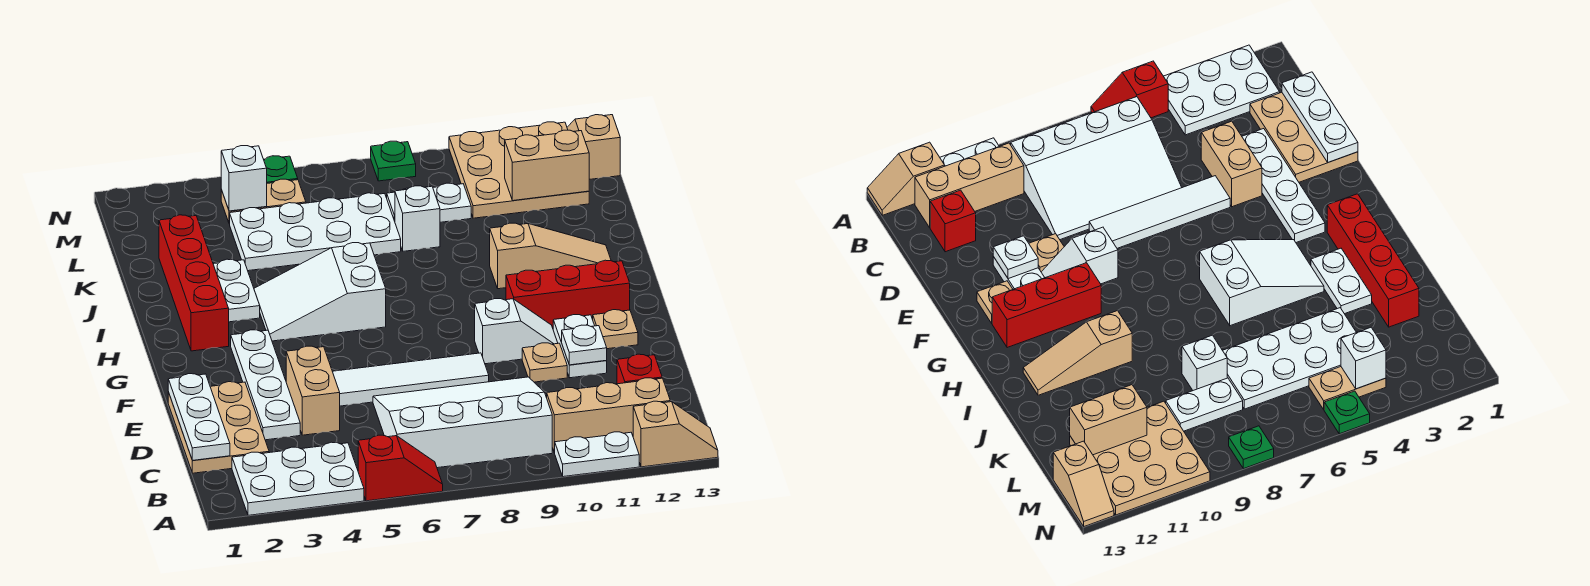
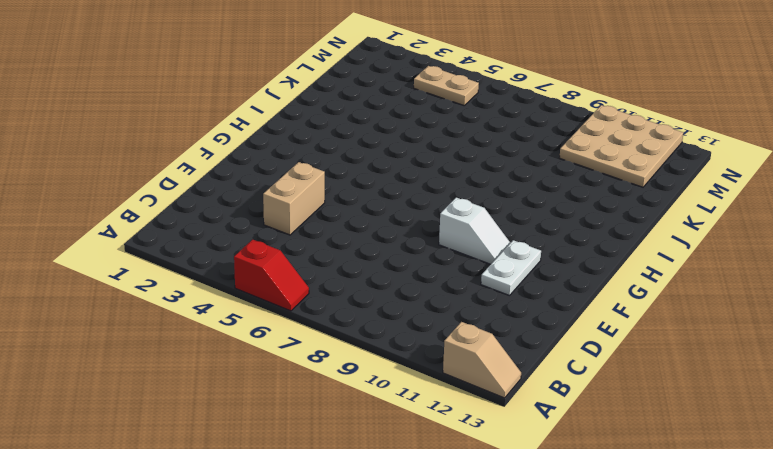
none -> white 2x3 plate [232,442,364,515]
none -> white 1x2 plate [555,432,639,477]
none -> white 3x4 slope [373,377,552,468]
none -> tan 1x3 brick [547,378,670,453]

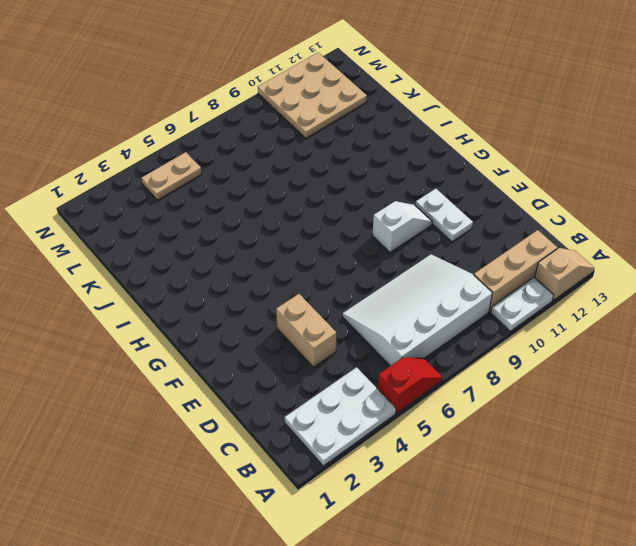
none -> tan 2x3 plate [168,382,269,473]
none -> red 1x1 brick [617,354,662,384]
none -> white 1x4 plate [231,330,300,440]
none -> white 1x4 tile [333,353,489,406]

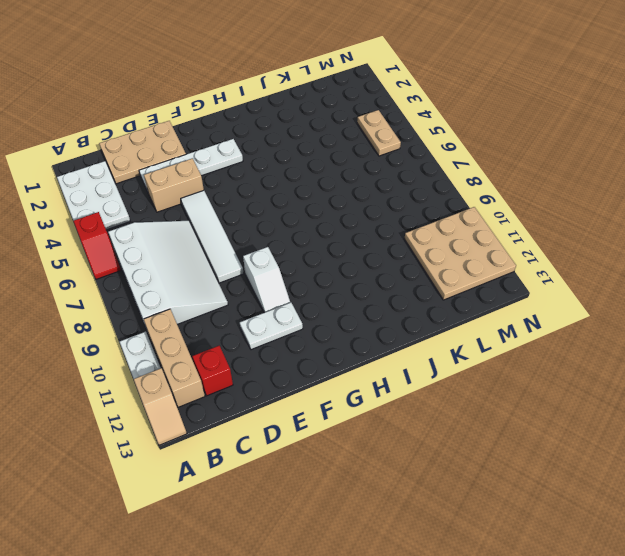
none -> tan 1x1 plate [522,343,567,382]
none -> tan 1x1 plate [593,310,638,349]
none -> red 1x3 brick [506,260,630,328]
none -> red 1x4 brick [159,215,229,351]

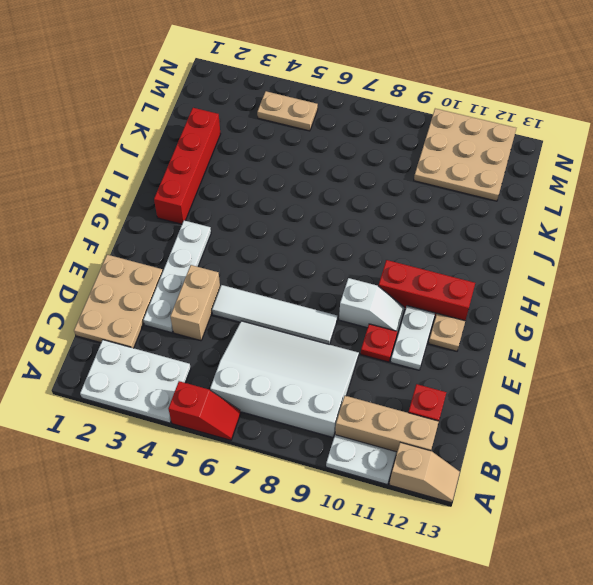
red 1x1 plate [361,324,397,362] -> tan 1x1 plate [522,343,567,382]
none -> white 2x3 slope [254,243,386,341]
none -> white 1x2 plate [213,259,260,322]
none -> tan 1x3 slope [490,223,611,289]
none -> white 2x4 plate [230,193,401,271]

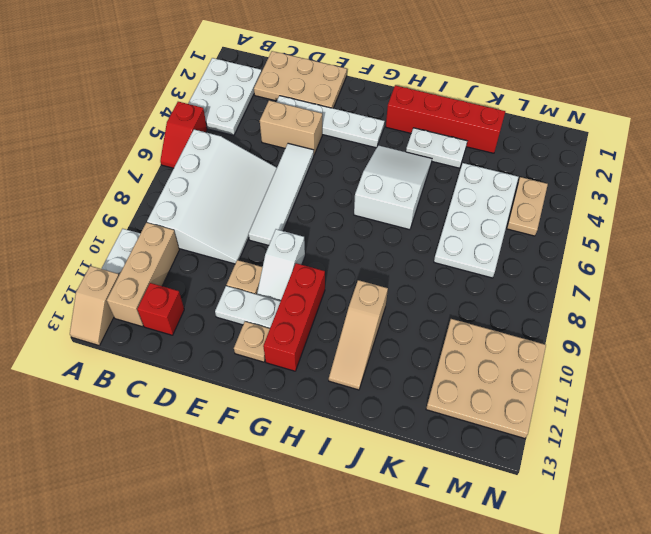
none -> white 1x1 brick [395,186,440,251]
none -> white 1x2 plate [387,183,471,222]
none -> tan 1x2 slope [567,115,620,180]
none -> green 1x1 plate [264,156,298,183]

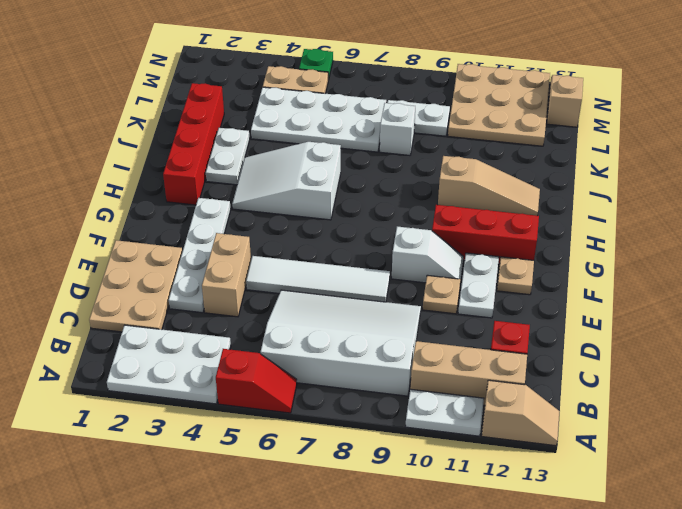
none -> green 1x1 plate [371,141,416,181]
none -> white 1x3 plate [168,374,230,460]
none -> white 1x1 plate [562,325,607,365]
none -> tan 1x2 brick [505,130,589,201]

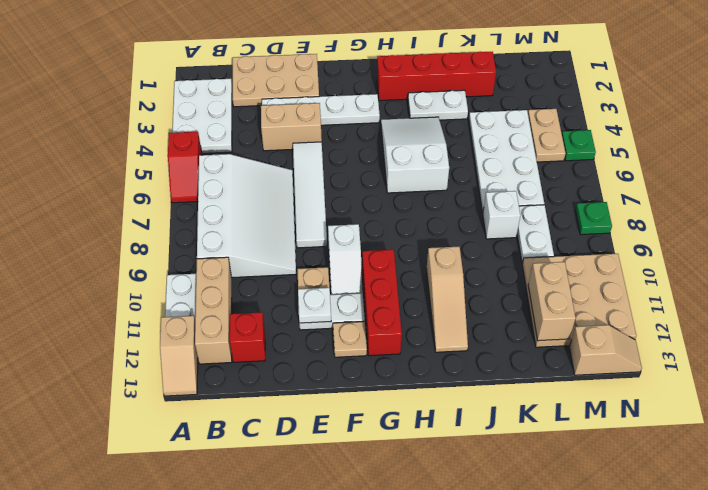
none -> white 1x3 plate [168,374,230,460]
none -> white 1x1 brick [221,146,267,211]

